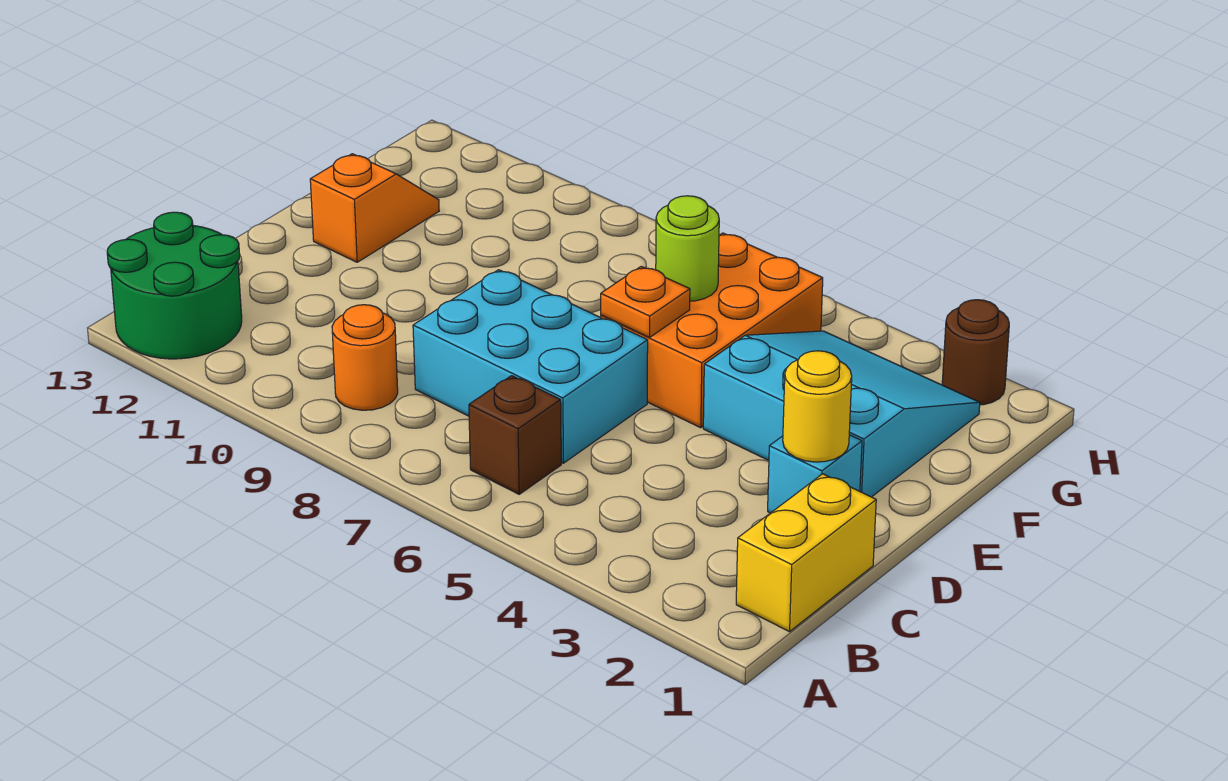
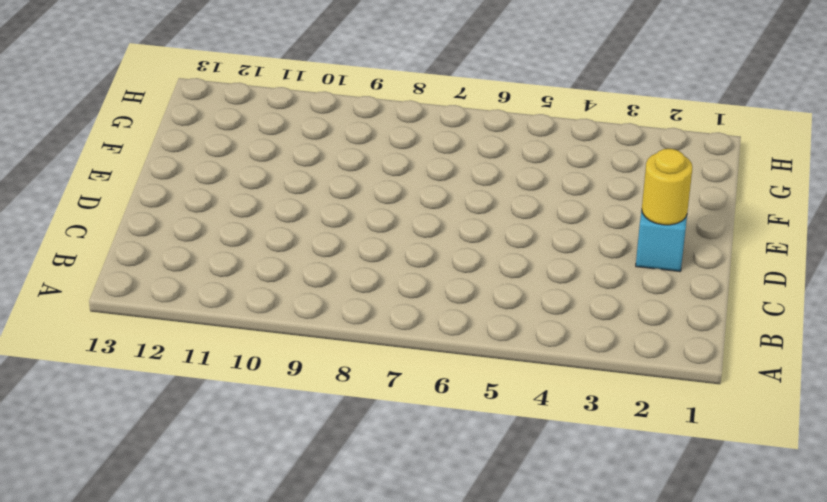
none -> green 2x2 round brick [107,212,242,359]
none -> yellow 1x2 brick [736,474,876,632]
none -> brown 1x1 brick [469,376,561,494]

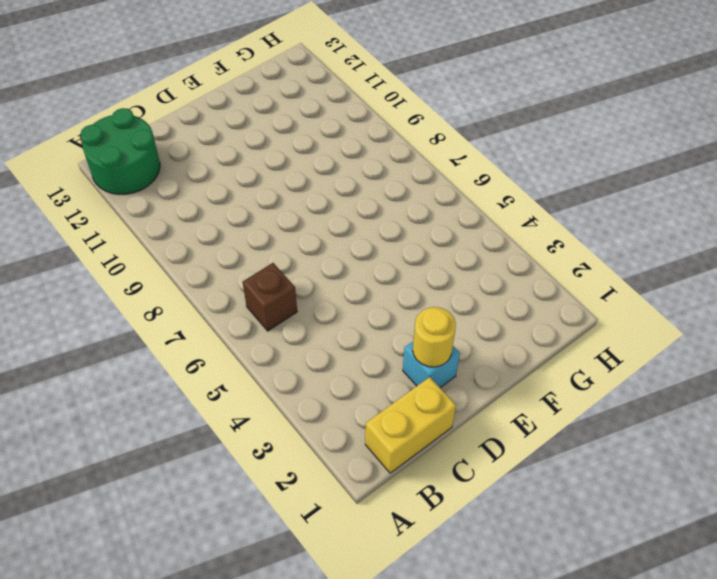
none -> orange 1x1 round brick [332,305,398,410]
none -> cyan 2x3 brick [413,270,648,463]
none -> cyan 3x3 slope [703,331,980,497]

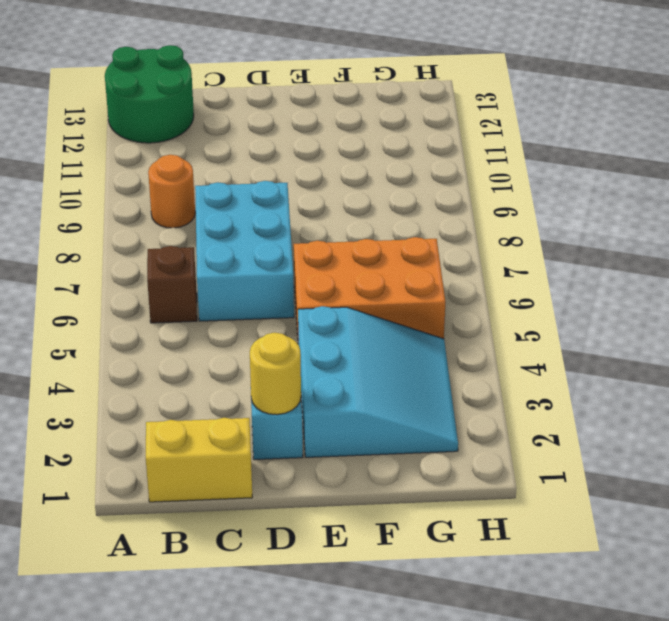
none -> orange 1x2 slope [310,154,439,262]
none -> brown 1x1 round brick [942,300,1009,405]
none -> orange 1x1 plate [601,267,690,337]

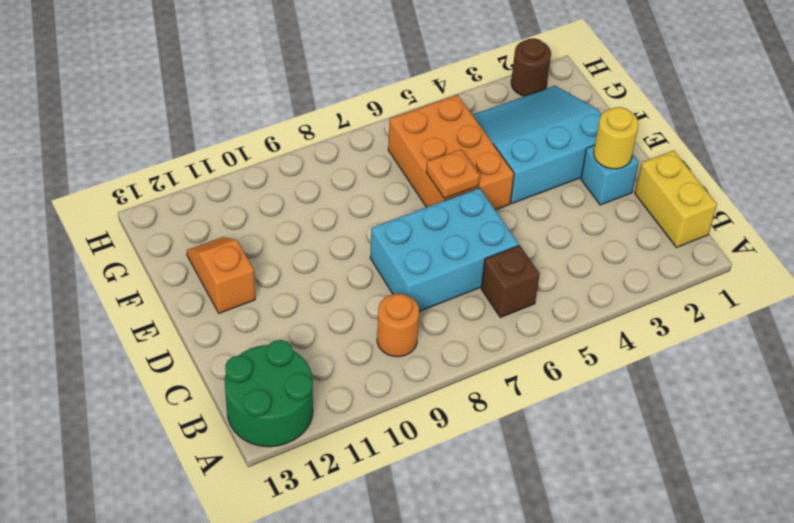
none -> lime 1x1 round brick [656,196,719,301]

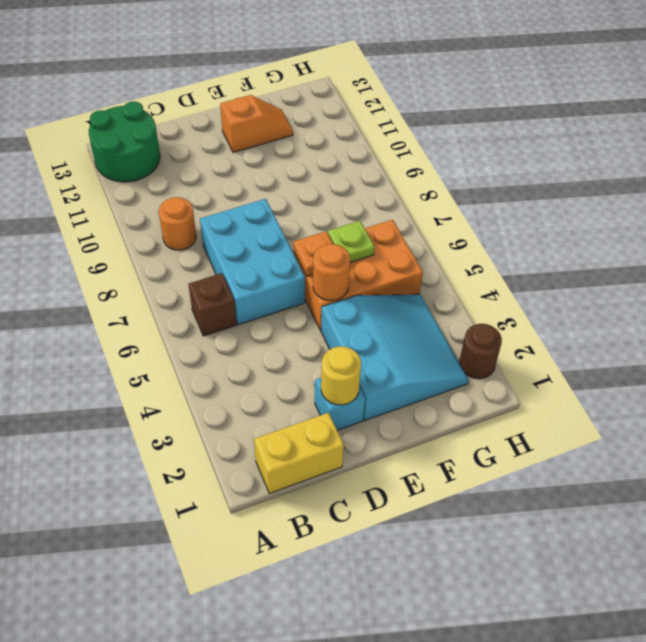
orange 1x1 round brick [313,244,350,301] -> none
lime 1x1 plate [328,221,375,263] -> lime 1x1 round brick [656,196,719,301]

